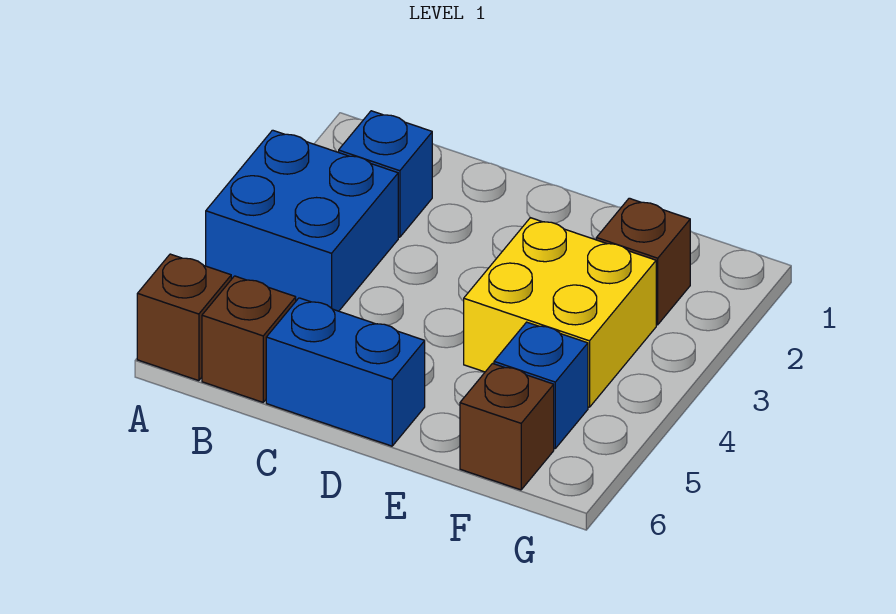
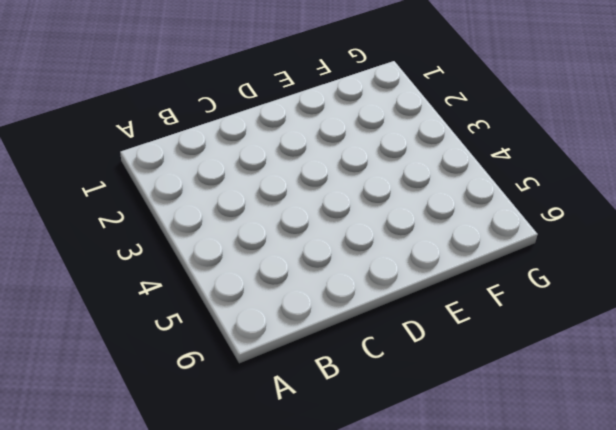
none -> blue 2x2 brick [206,130,398,311]
none -> brown 1x1 brick [137,254,231,381]

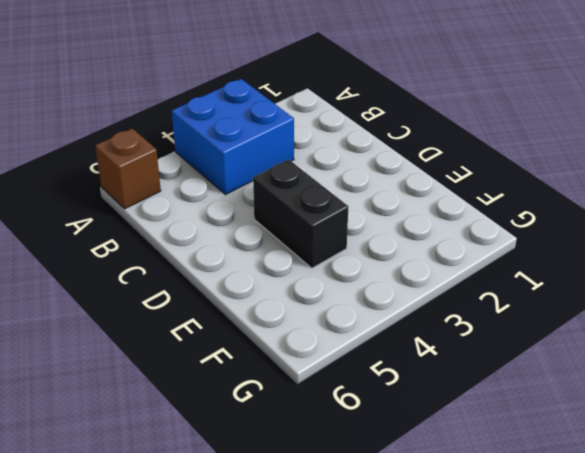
black 1x2 brick [253,159,349,268] -> yellow 2x2 brick [464,218,656,407]
none -> blue 1x1 brick [339,111,432,237]
none -> brown 1x1 brick [202,276,296,402]

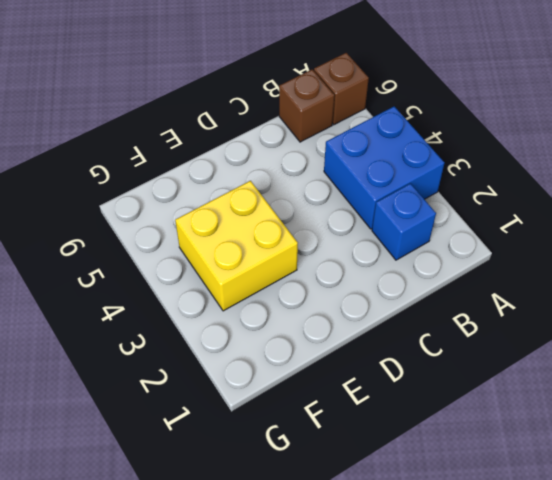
none -> blue 1x2 brick [266,298,425,446]
none -> brown 1x1 brick [596,198,690,325]

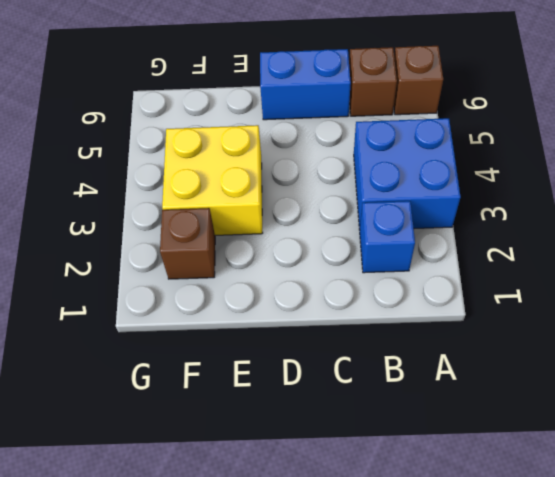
none -> blue 1x1 brick [494,322,588,448]
none -> brown 1x1 brick [460,364,554,490]

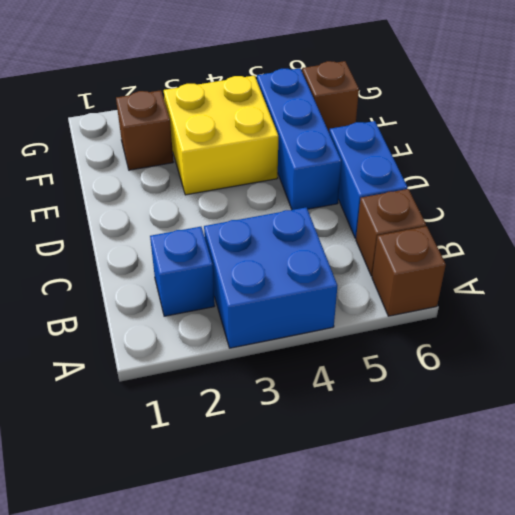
blue 1x3 brick [257,68,341,210] -> blue 1x1 brick [494,322,588,448]

